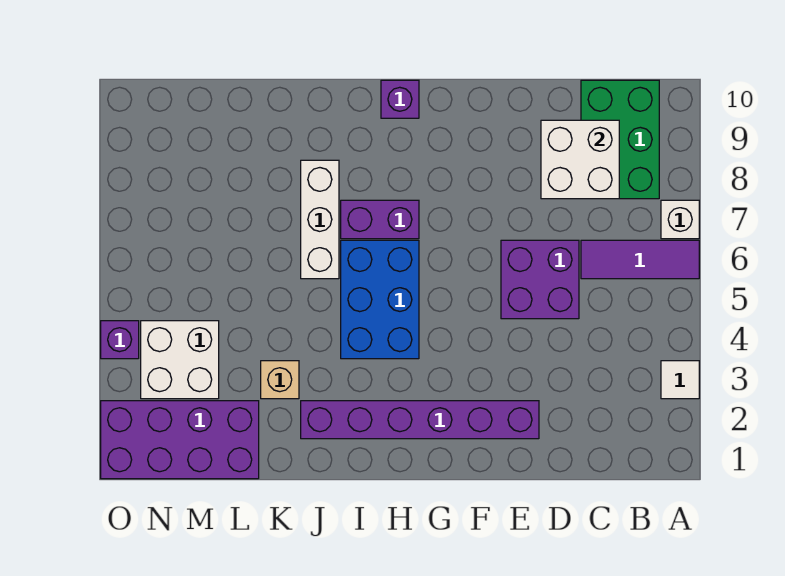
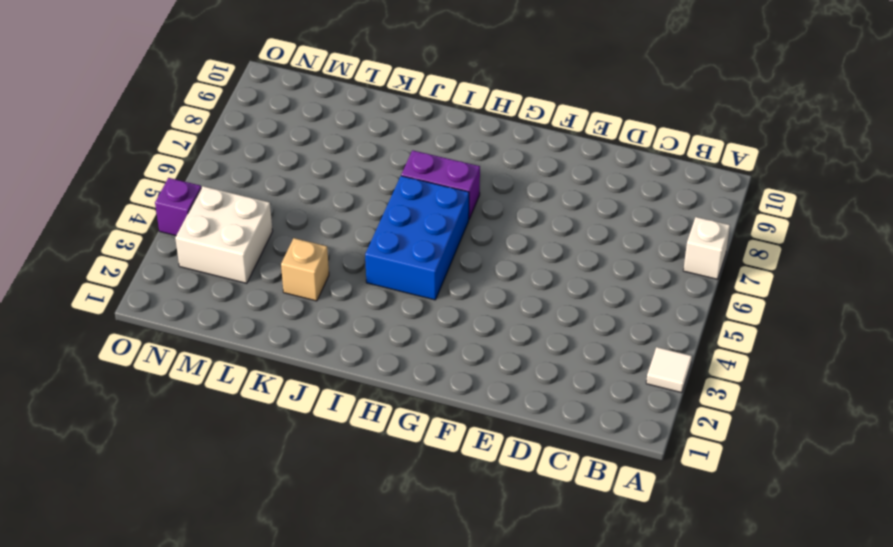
none -> purple 1x3 tile [581,240,699,279]
none -> green 2x3 brick [581,80,659,199]
none -> purple 2x2 brick [501,240,579,319]

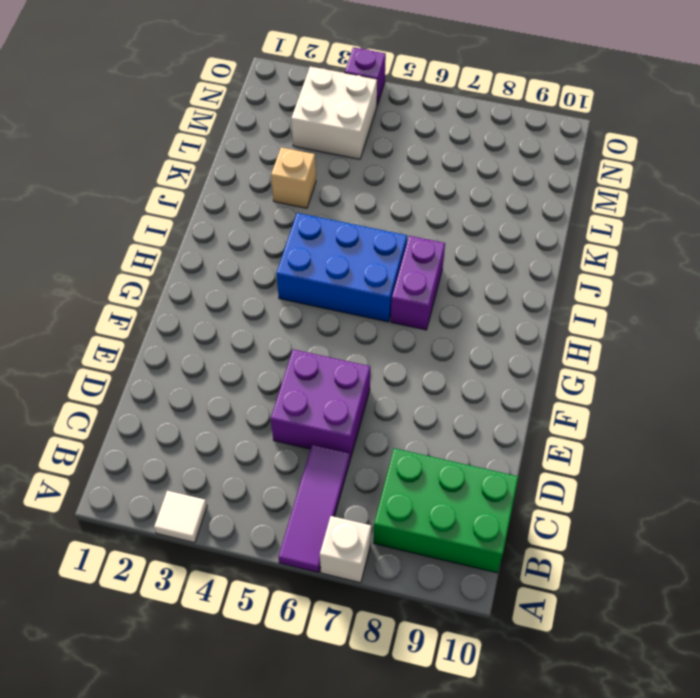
none -> purple 1x6 brick [301,401,539,439]
none -> purple 1x1 brick [381,80,419,118]
none -> white 1x3 brick [301,160,339,279]

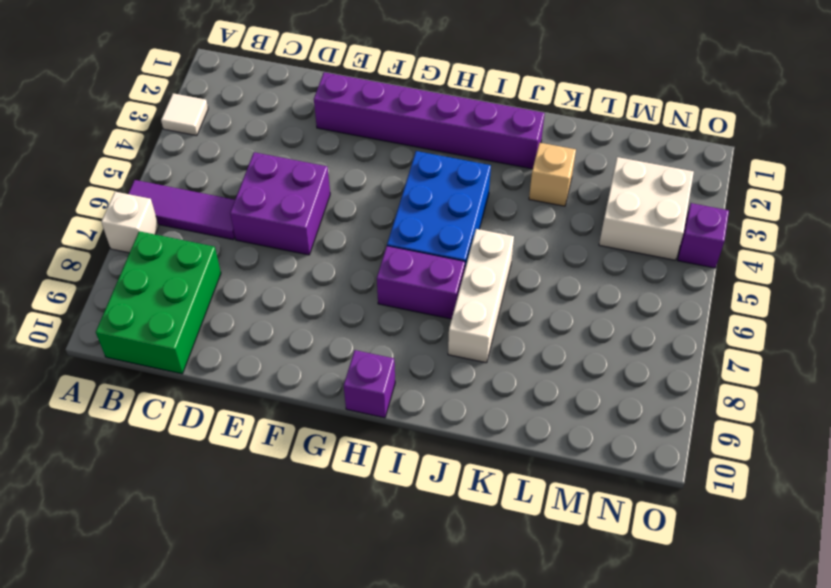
none -> purple 2x4 brick [101,401,259,479]
none -> white 2x2 brick [541,120,619,199]

